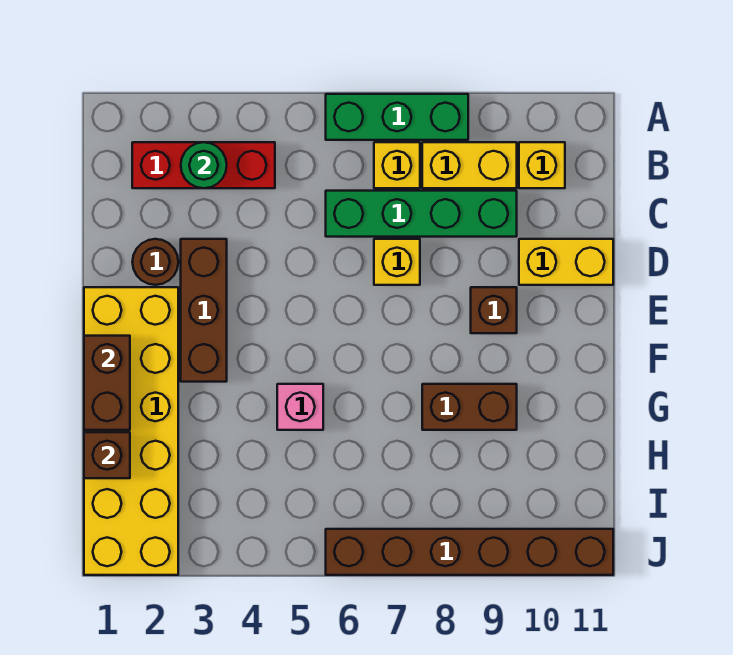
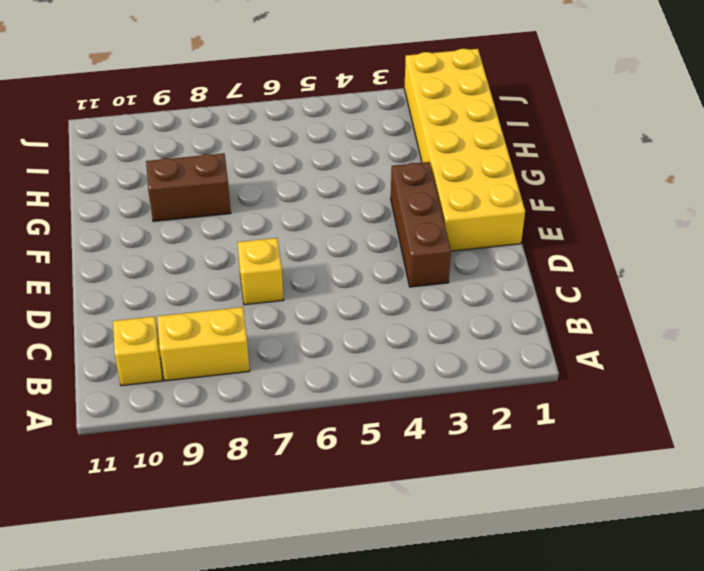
none -> green 1x3 brick [326,94,468,140]
none -> red 1x3 brick [132,142,275,188]
none -> yellow 1x1 brick [374,142,420,188]

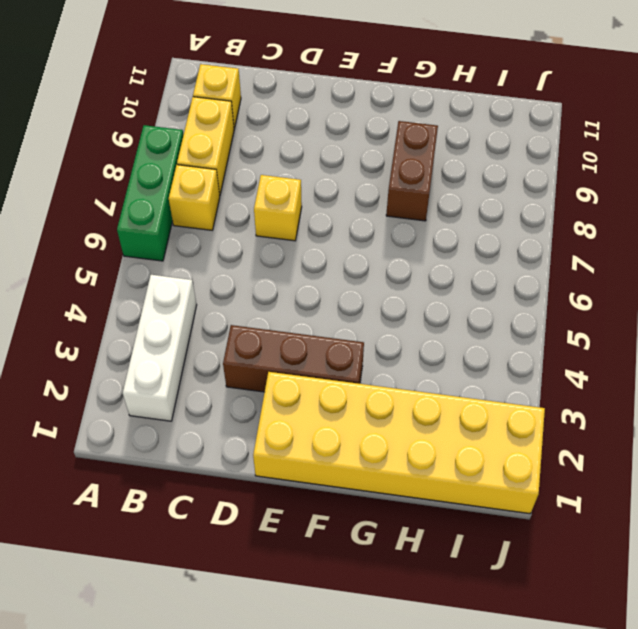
white 1x3 brick [123,275,197,421] -> red 1x3 brick [132,142,275,188]
none -> green 1x4 brick [326,191,517,237]
none -> brown 1x1 round brick [132,239,178,285]
none -> yellow 1x2 brick [519,239,613,285]

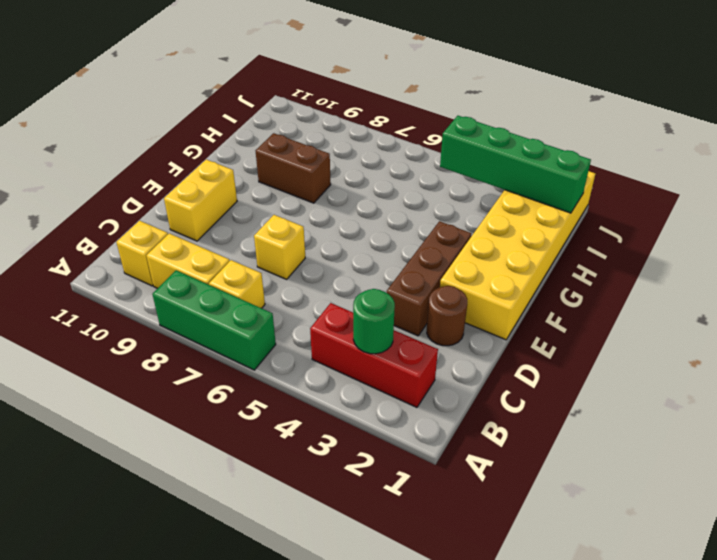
yellow 1x2 brick [164,160,237,241] -> yellow 1x2 brick turned to [519,239,613,285]
green 1x4 brick [440,116,591,213] -> green 1x4 brick moved to [326,191,517,237]
none -> brown 1x1 brick [471,287,517,333]
none -> pink 1x1 brick [277,384,323,430]
none -> brown 1x6 brick [326,529,613,575]

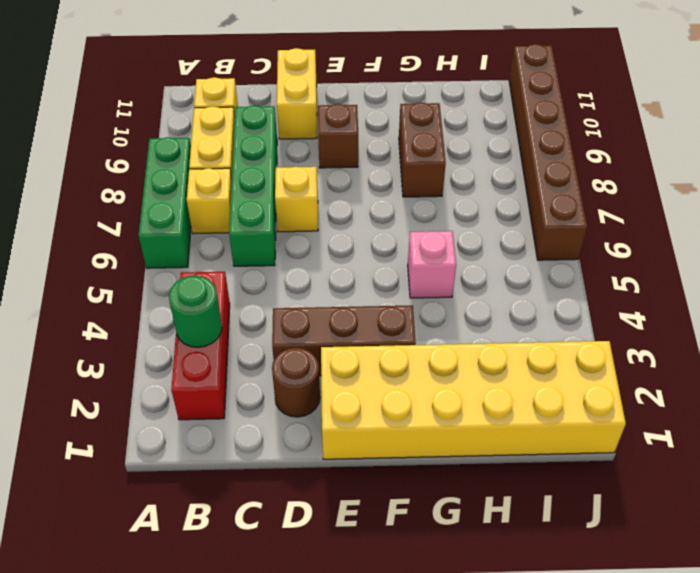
none -> brown 1x2 brick [84,336,130,430]
none -> brown 1x1 brick [84,432,130,478]

